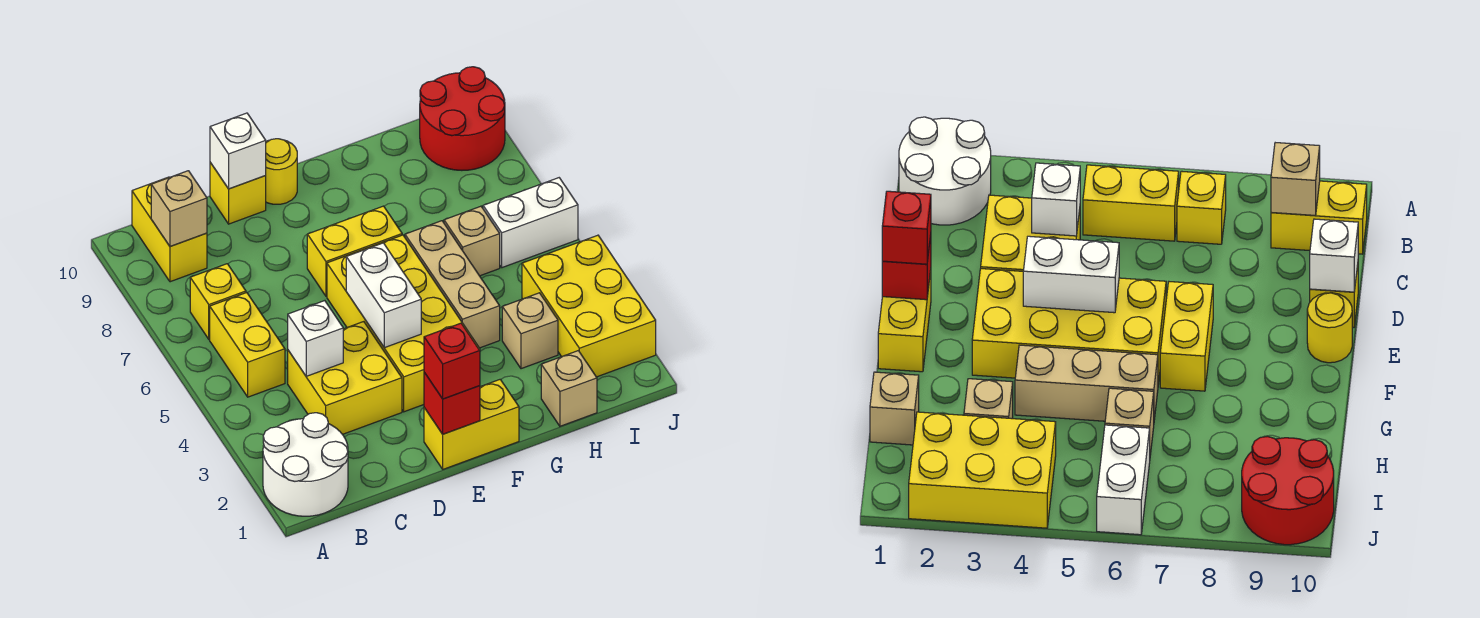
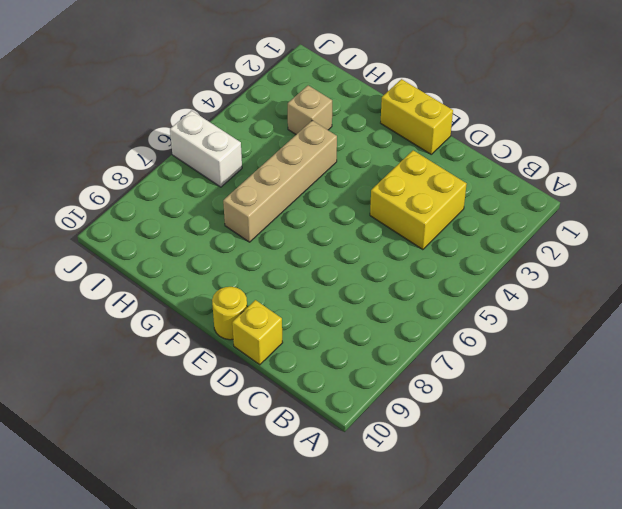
tan 1x4 brick [223,121,337,242] -> tan 1x3 brick [405,221,500,348]
none -> white 2x2 round brick [263,413,348,516]
none -> yellow 1x2 brick [210,293,285,397]
none -> yellow 1x1 brick [190,264,246,339]

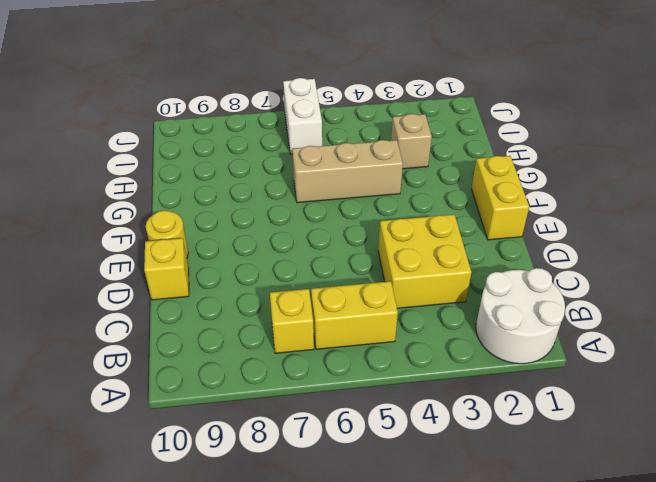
none -> yellow 1x2 brick [132,177,207,282]
none -> yellow 2x4 brick [327,235,480,412]
none -> yellow 1x2 brick [307,206,402,296]

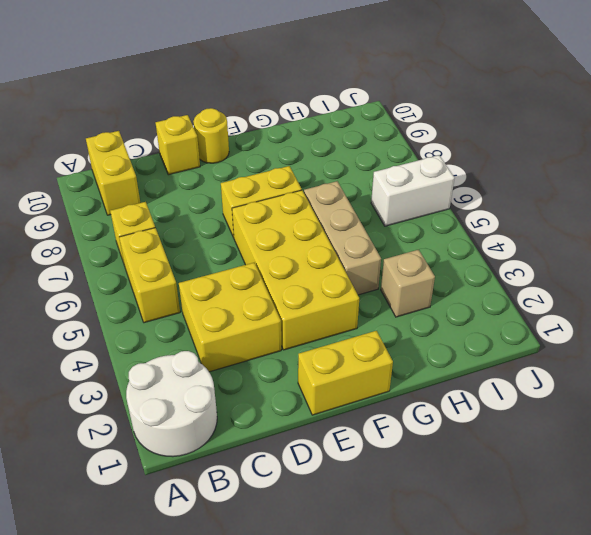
none -> tan 1x1 brick [541,351,597,426]
none -> tan 1x1 brick [444,206,500,276]
none -> yellow 2x3 brick [522,235,656,377]

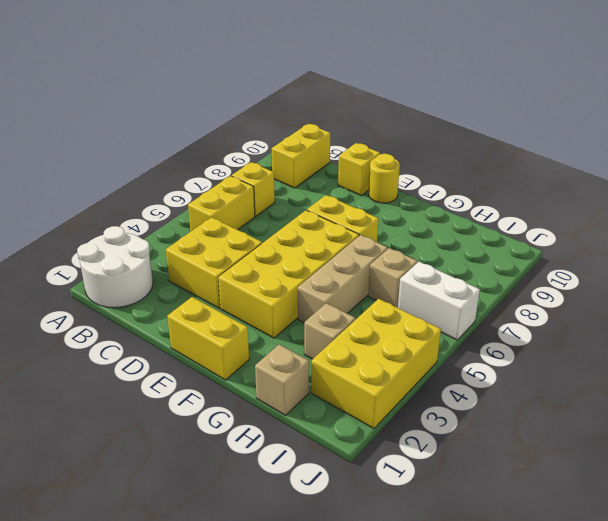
none -> red 2x2 round brick [420,67,505,170]
none -> tan 1x1 brick [151,171,207,246]
none -> white 1x1 brick [288,301,343,376]

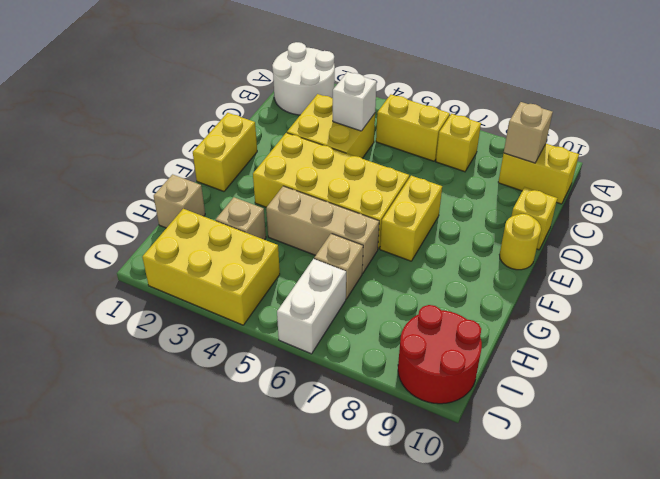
none -> white 1x1 brick [210,113,266,189]
none -> red 1x1 brick [424,372,480,434]
none -> white 1x2 brick [346,243,421,348]

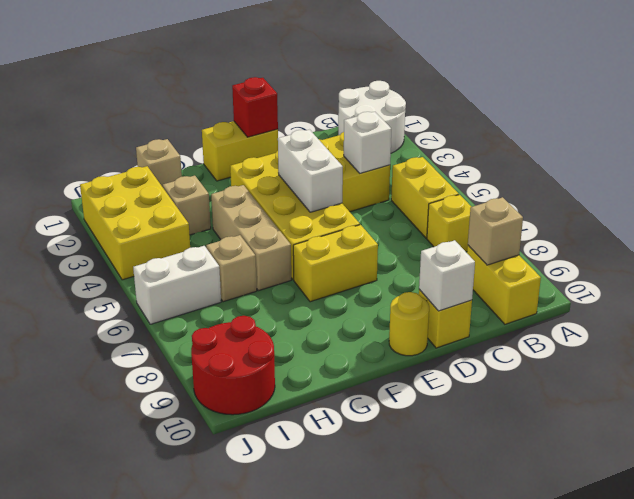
none -> red 1x1 brick [424,323,480,399]

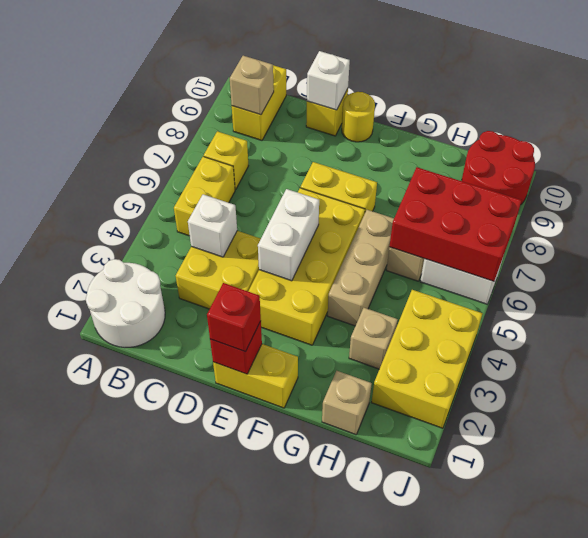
red 2x3 brick [389,167,522,281] -> none

